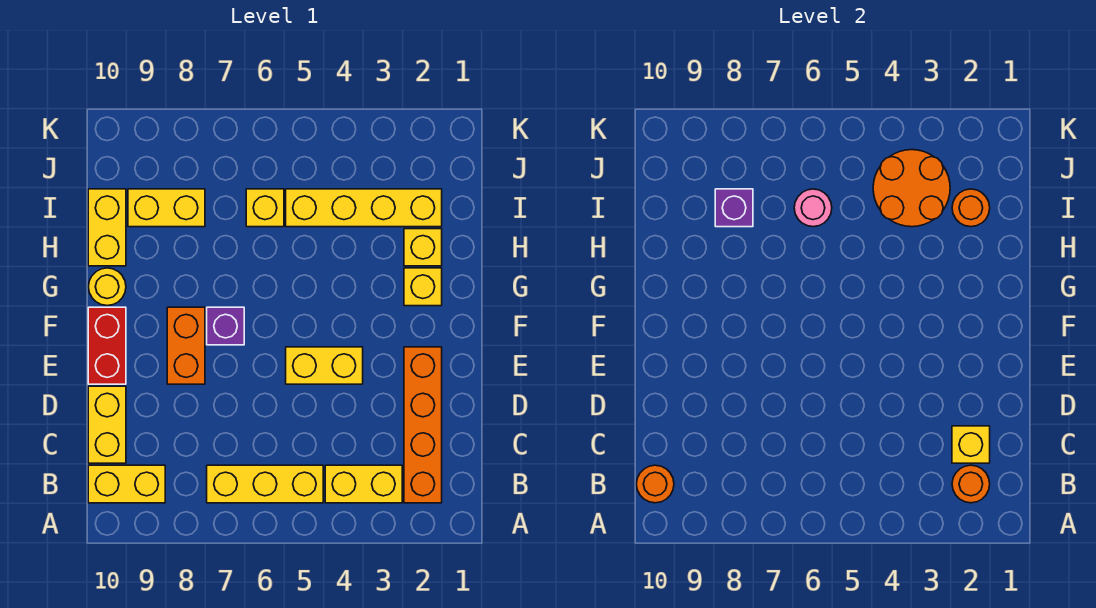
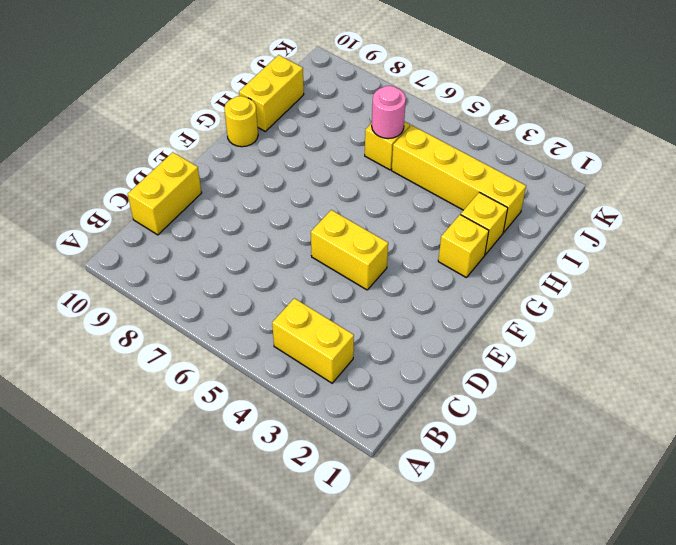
none -> orange 1x4 brick [404,347,442,503]
none -> yellow 1x3 brick [207,465,323,503]
none -> yellow 1x2 brick [88,465,165,503]

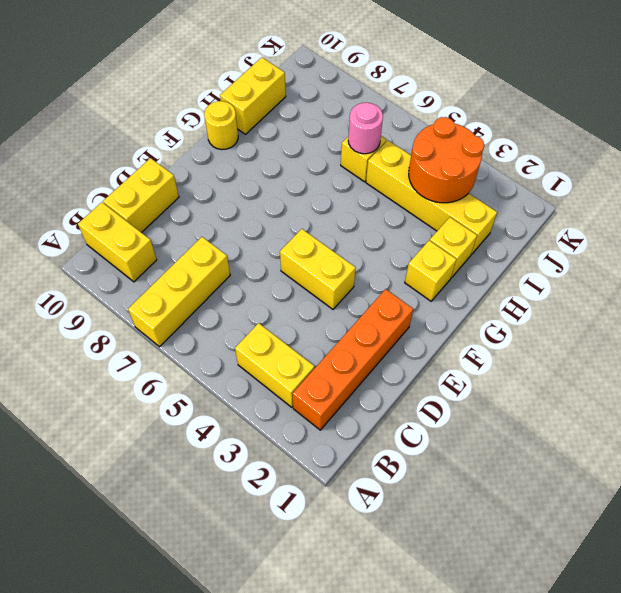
yellow 1x3 brick [128,237,230,347] -> yellow 1x3 brick turned to [207,465,323,503]
none -> orange 1x2 brick [167,307,205,384]
none -> red 1x2 brick [88,307,126,384]
none -> purple 1x1 brick [207,307,244,345]

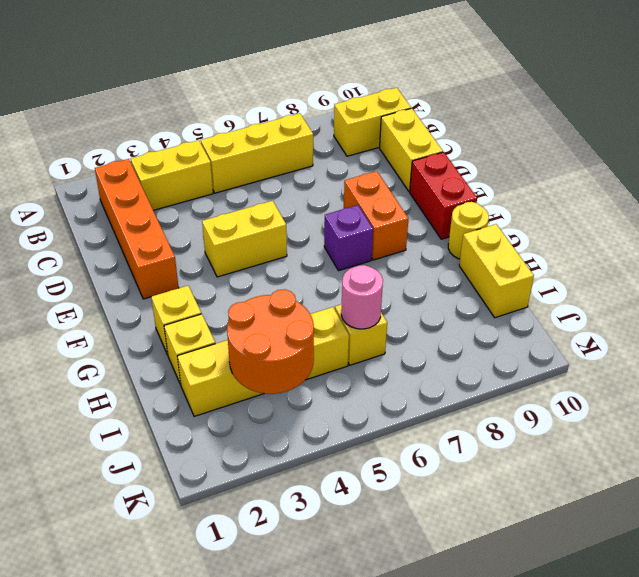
none -> yellow 1x2 brick [128,189,205,227]
none -> orange 1x1 round brick [952,465,990,503]
none -> orange 1x1 round brick [637,465,674,503]

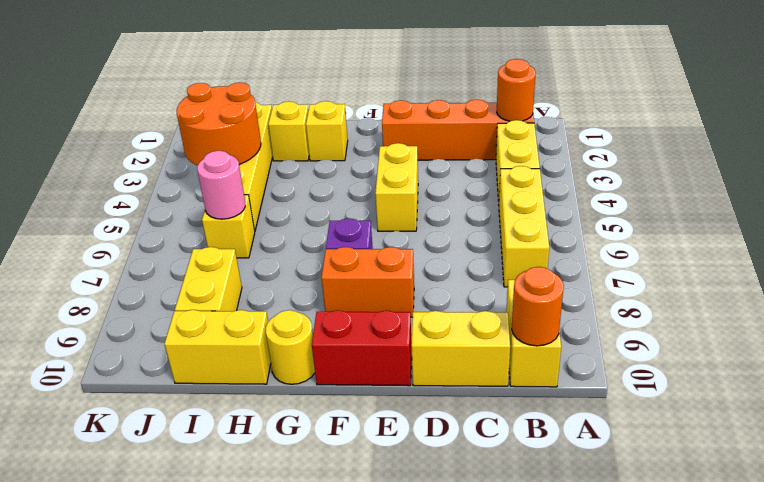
none -> yellow 1x1 brick [952,426,990,463]
none -> orange 1x1 round brick [952,189,990,227]
none -> purple 1x1 brick [715,189,753,227]

